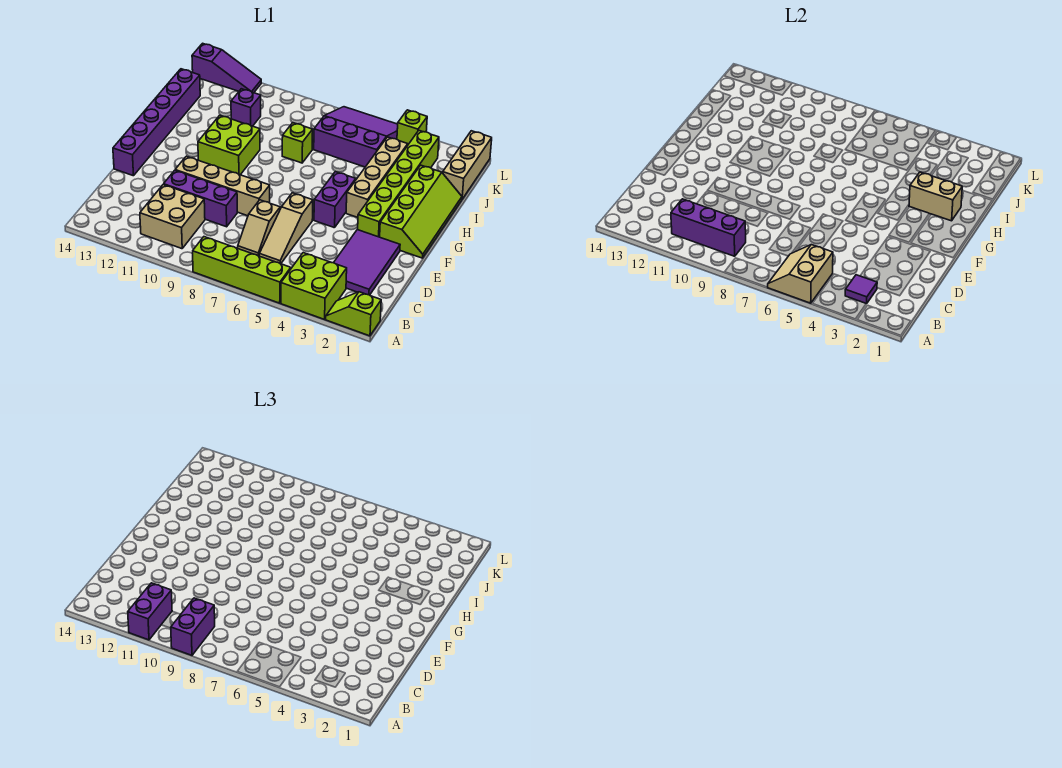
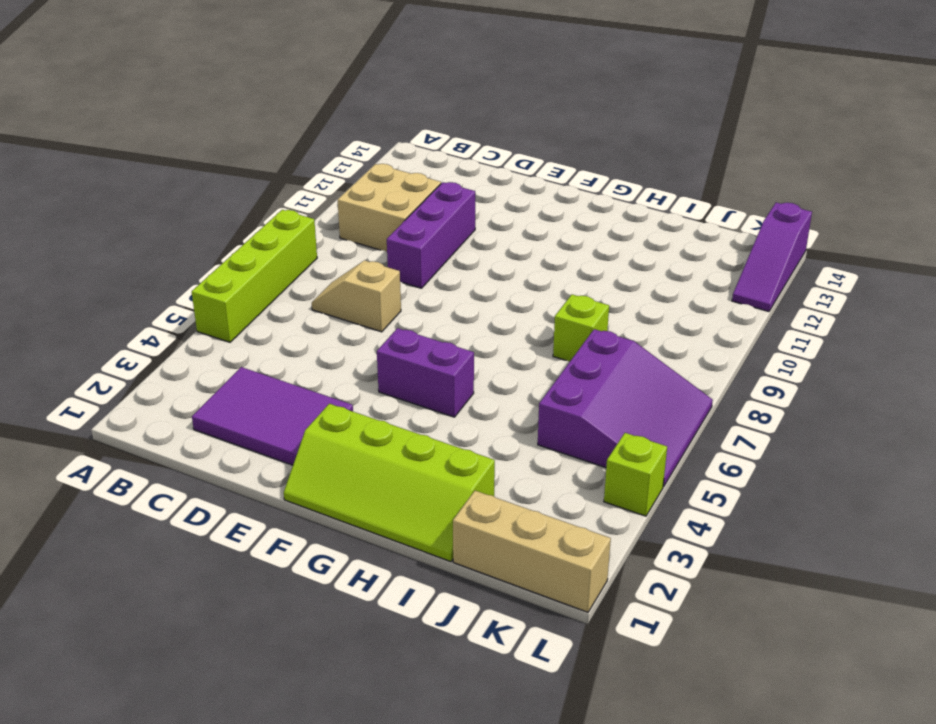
none -> lime 1x2 slope [326,292,381,336]
none -> lime 2x2 brick [281,253,347,319]
none -> tan 1x3 slope [259,193,313,264]

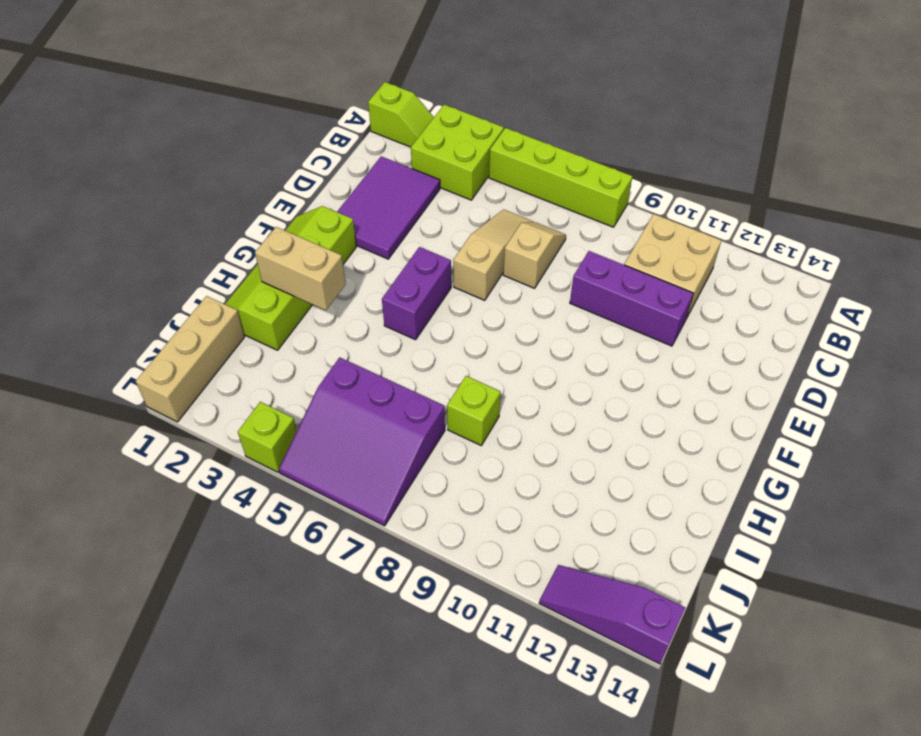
none -> tan 1x4 brick [175,156,270,216]
none -> purple 1x6 brick [113,69,200,176]
none -> lime 1x6 brick [358,131,439,237]

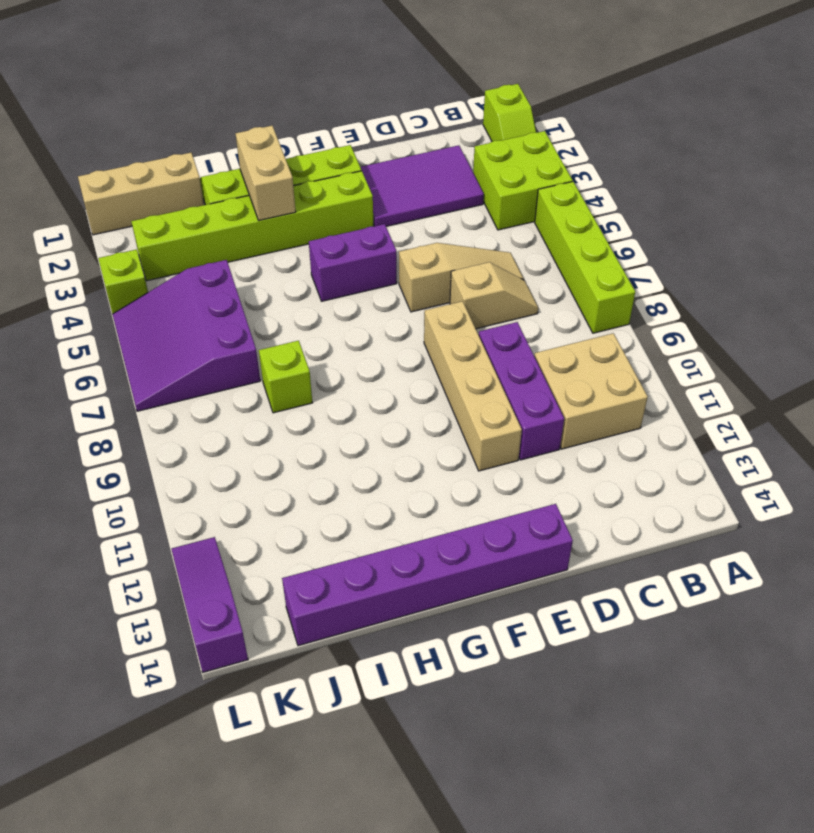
none -> tan 1x4 brick [346,137,408,217]
none -> lime 2x2 brick [198,115,260,175]
none -> purple 1x1 brick [231,89,261,126]

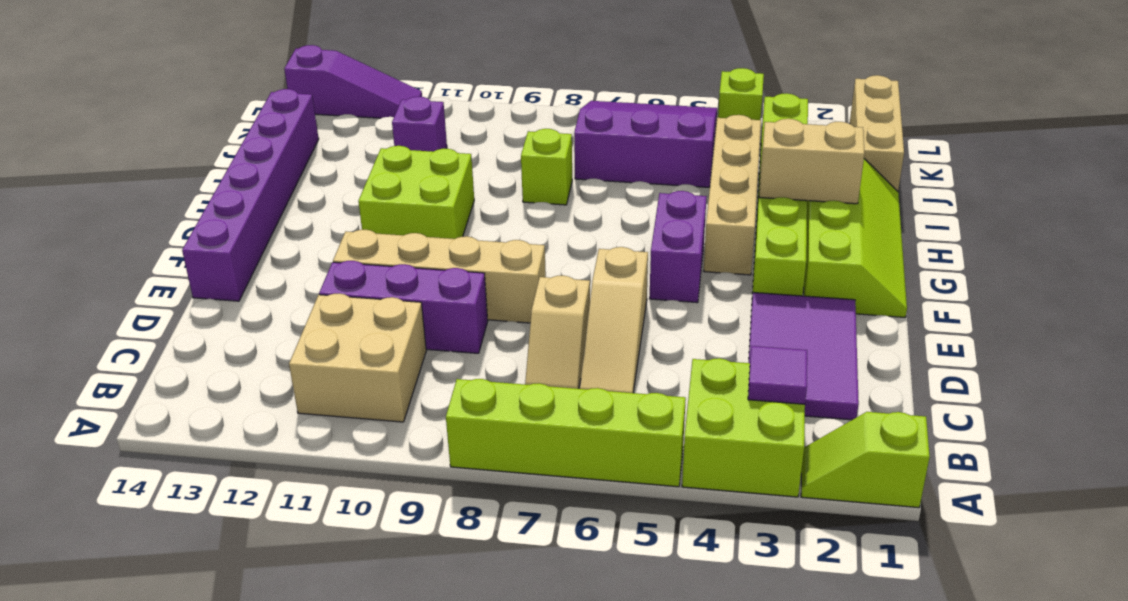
none -> tan 2x2 slope [768,245,833,303]
none -> purple 1x3 brick [671,199,746,256]
none -> purple 1x2 brick [171,598,215,655]

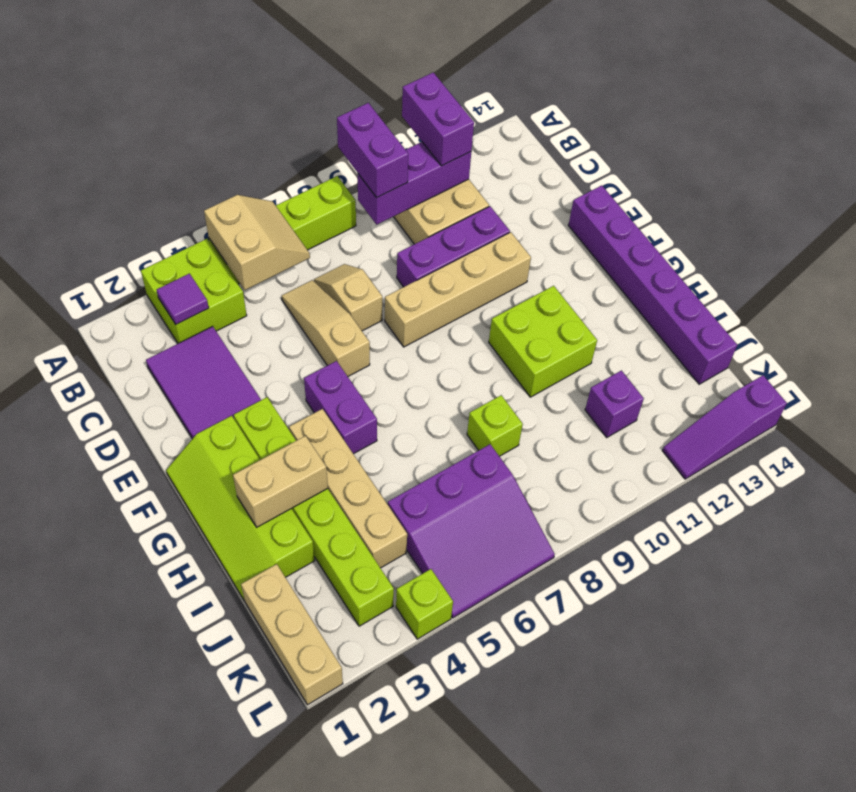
none -> lime 1x2 slope [326,292,381,336]

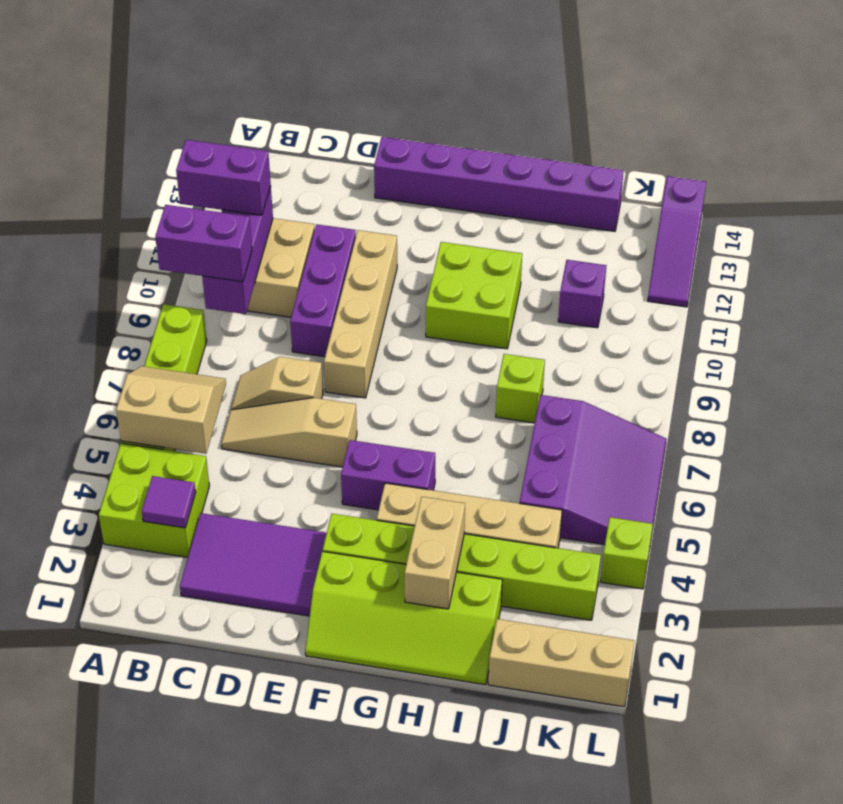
none -> lime 1x2 slope [326,292,381,336]

